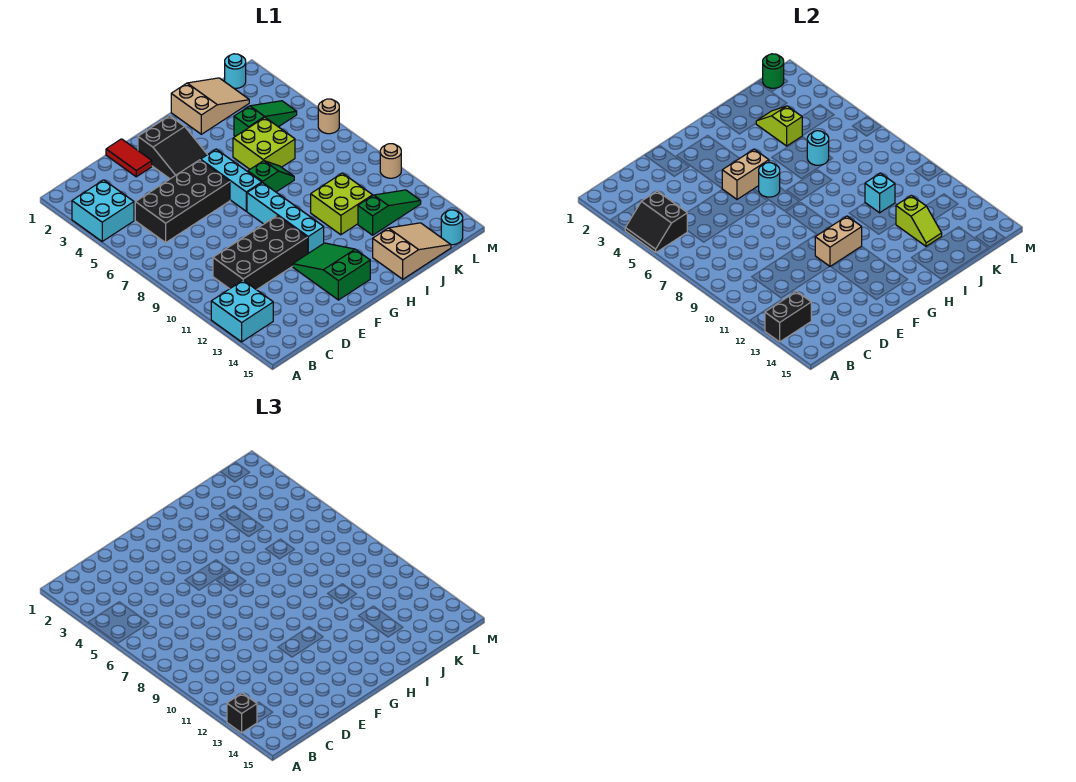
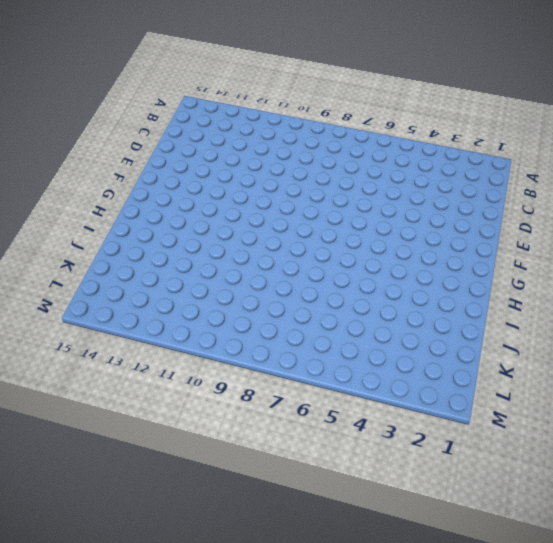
none -> cyan 2x2 brick [72,180,134,241]
none -> cyan 2x2 brick [211,280,273,342]
none -> black 2x4 brick [135,160,230,242]
none -> black 2x4 brick [213,216,308,290]

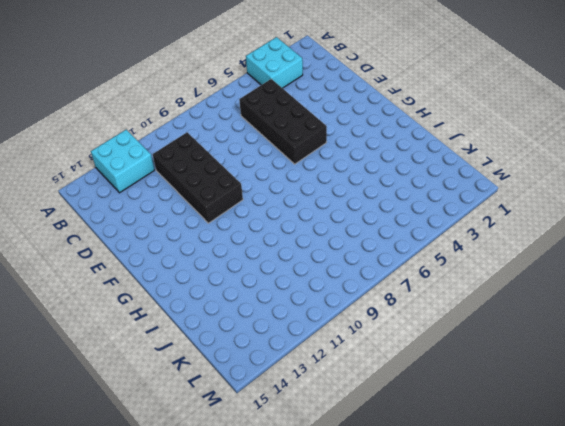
none -> red 1x2 tile [106,139,152,177]
none -> black 2x3 slope [138,116,207,179]
none -> green 2x3 slope [293,243,370,300]
none -> cyan 1x3 brick [201,149,262,211]

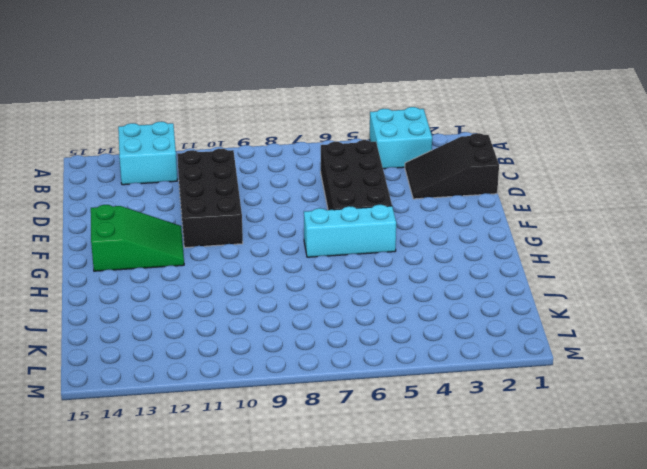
black 2x3 slope [405,133,499,199] -> black 2x3 slope moved to [138,116,207,179]
none -> red 1x2 tile [106,139,152,177]
none -> cyan 1x4 brick [247,183,324,253]
none -> green 1x2 slope [248,161,294,192]
none -> tan 2x3 slope [171,78,249,134]

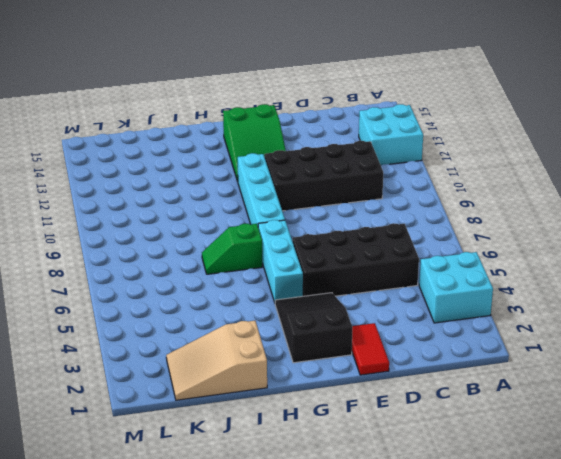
none -> lime 2x2 brick [233,118,295,169]
none -> lime 2x2 brick [311,173,373,235]
none -> tan 2x3 slope [373,223,451,279]
none -> green 1x3 slope [234,101,297,136]

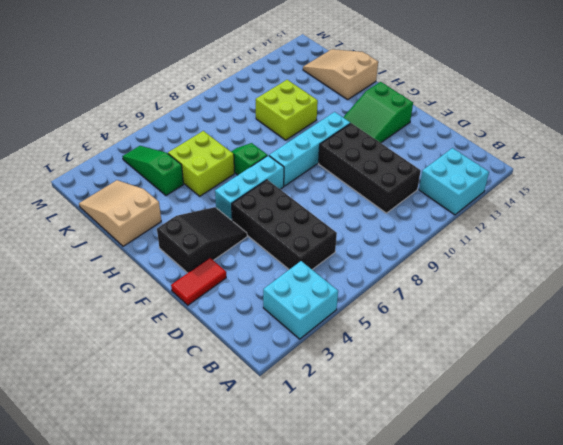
none -> green 1x3 slope [358,190,421,235]
none -> cyan 1x1 round brick [225,54,246,88]
none -> cyan 1x1 round brick [441,210,463,245]
none -> tan 1x1 round brick [318,99,339,134]

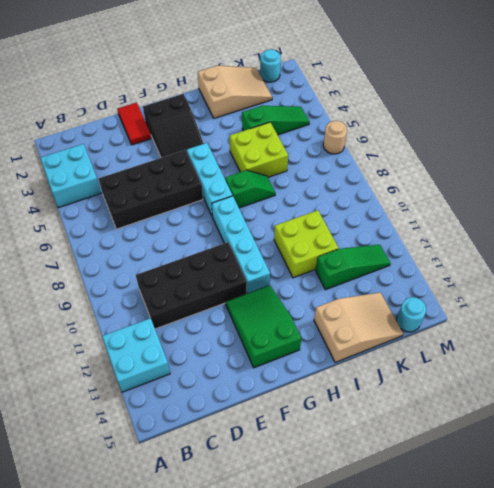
none -> tan 1x1 round brick [380,144,401,178]
none -> black 2x2 slope [625,191,687,253]
none -> black 1x2 brick [765,291,811,342]
none -> tan 1x2 brick [722,149,769,199]

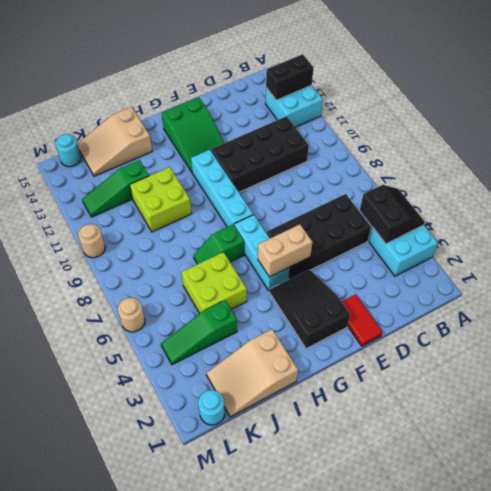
none -> tan 1x2 brick [815,216,862,266]
none -> cyan 1x1 round brick [759,163,780,197]
none -> lime 1x2 slope [756,106,802,146]
none -> cyan 1x1 round brick [807,131,829,165]

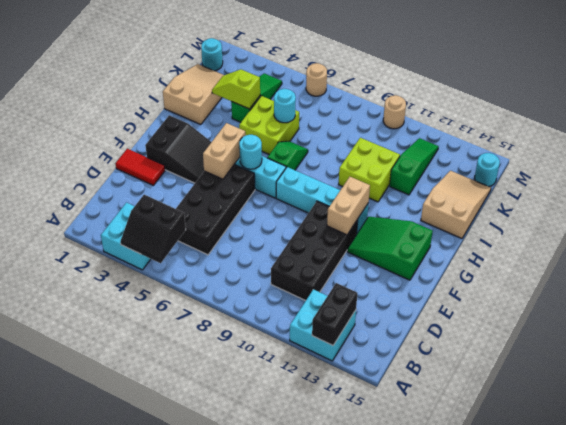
none -> cyan 1x1 brick [865,173,895,213]
none -> lime 1x2 slope [896,195,942,246]
none -> green 1x1 round brick [763,54,784,88]
none -> black 1x1 brick [227,693,257,733]

